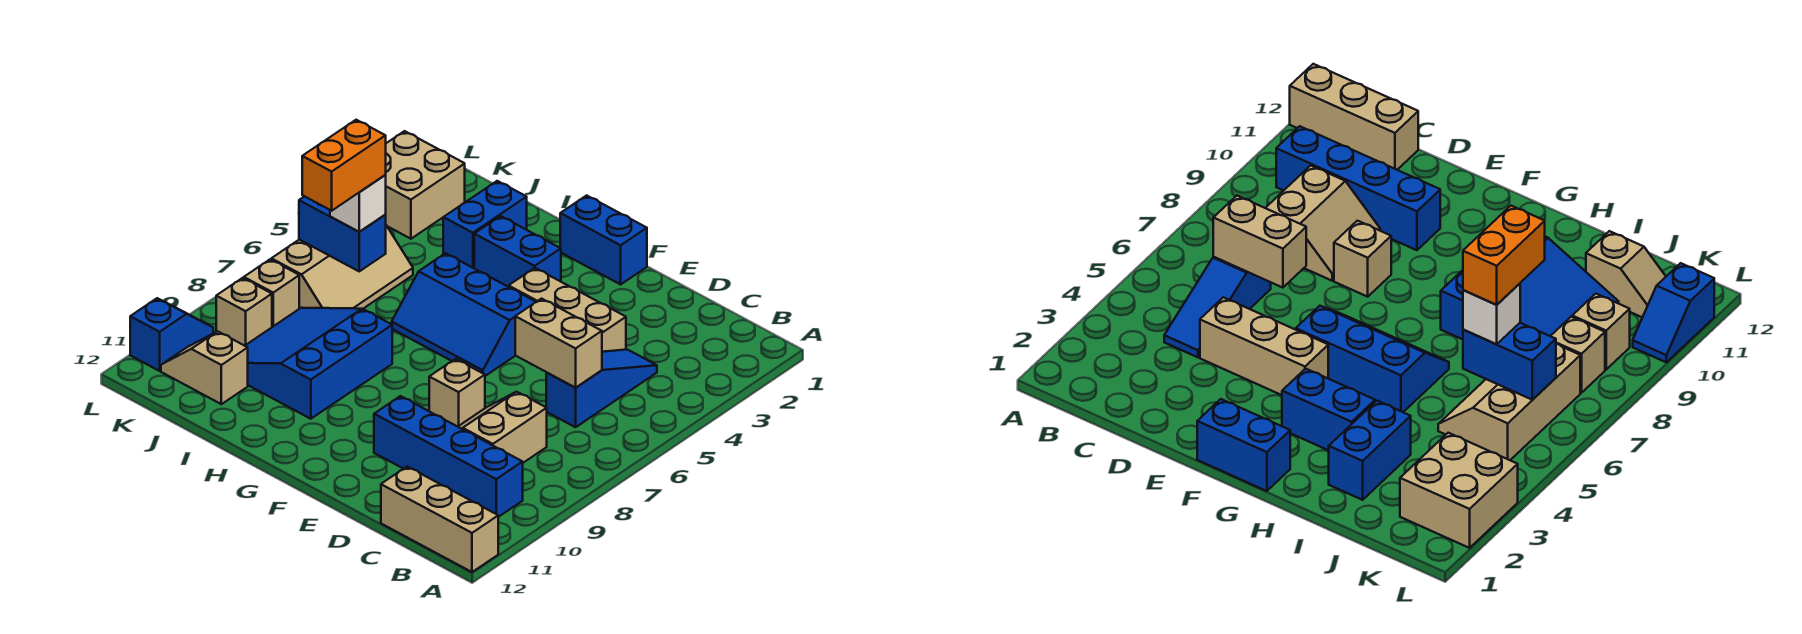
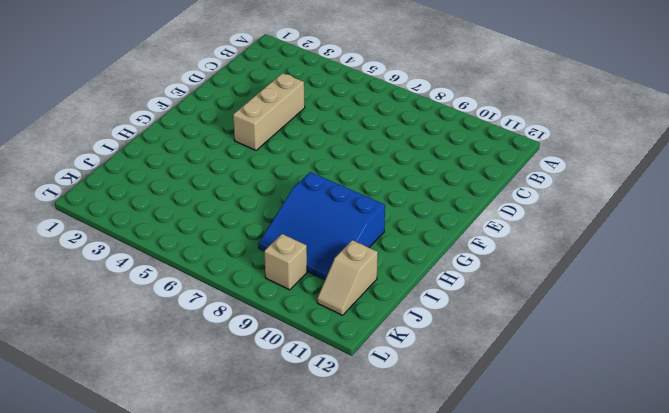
none -> tan 1x3 brick [381,467,498,572]
none -> blue 1x4 brick [374,396,523,517]
none -> blue 1x3 slope [546,350,657,427]

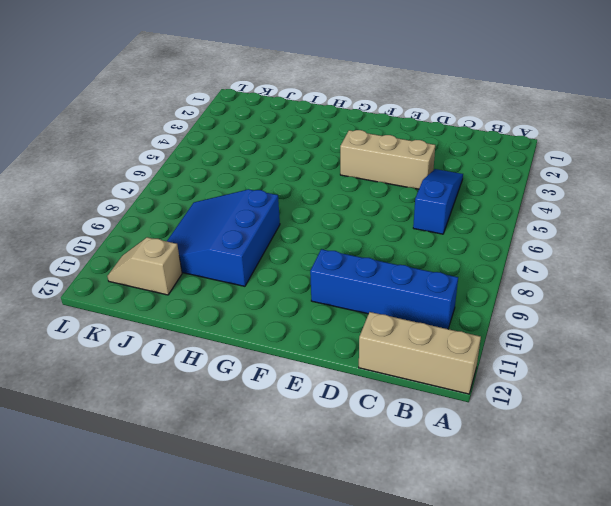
none -> tan 2x2 slope [458,392,547,463]
none -> tan 1x1 brick [429,359,485,427]
none -> blue 1x2 brick [560,195,647,284]

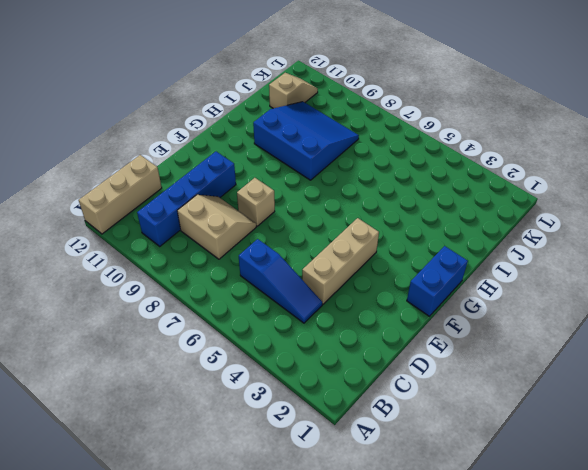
none -> blue 2x3 slope [392,253,536,376]
none -> blue 1x2 brick [474,216,561,287]
none -> blue 1x2 brick [443,181,527,268]

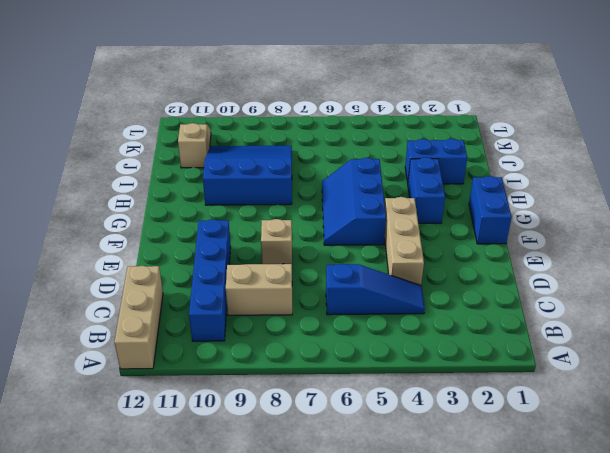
none -> tan 2x3 slope [271,225,413,309]
none -> tan 2x2 brick [385,131,465,239]
none -> tan 1x1 brick [244,259,299,327]

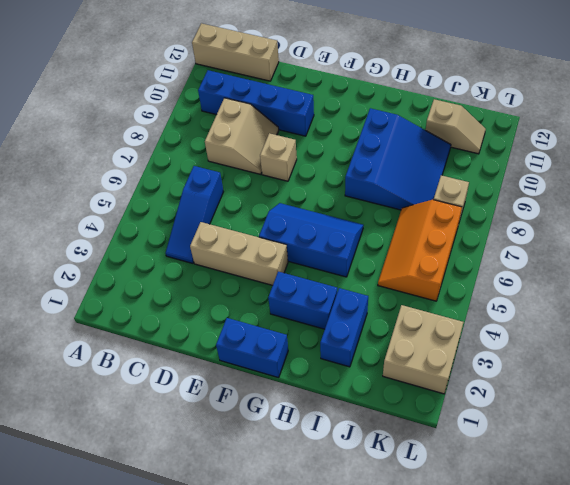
orange 2x3 slope [378,200,462,301] -> tan 2x3 slope [271,225,413,309]
none -> tan 1x1 brick [216,278,272,346]
none -> blue 1x2 slope [130,298,213,371]
none -> tan 1x2 brick [515,299,602,388]

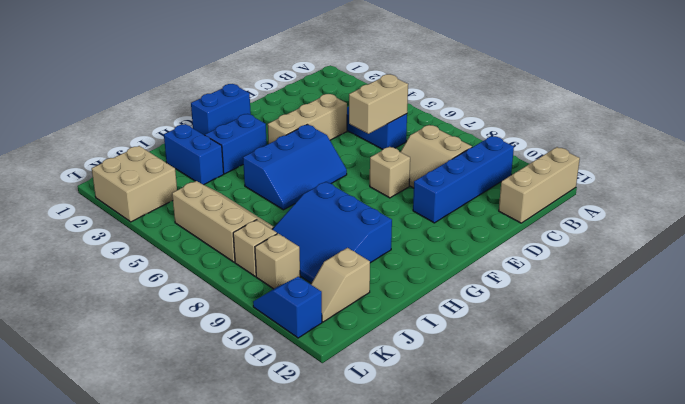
none -> blue 1x2 brick [299,196,386,271]
none -> white 1x1 brick [330,175,386,232]
none -> orange 1x2 brick [302,120,386,211]

